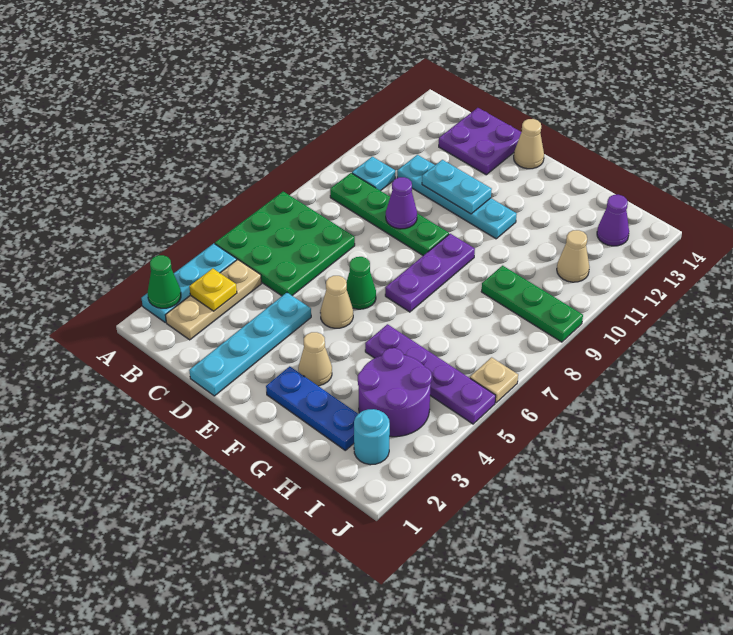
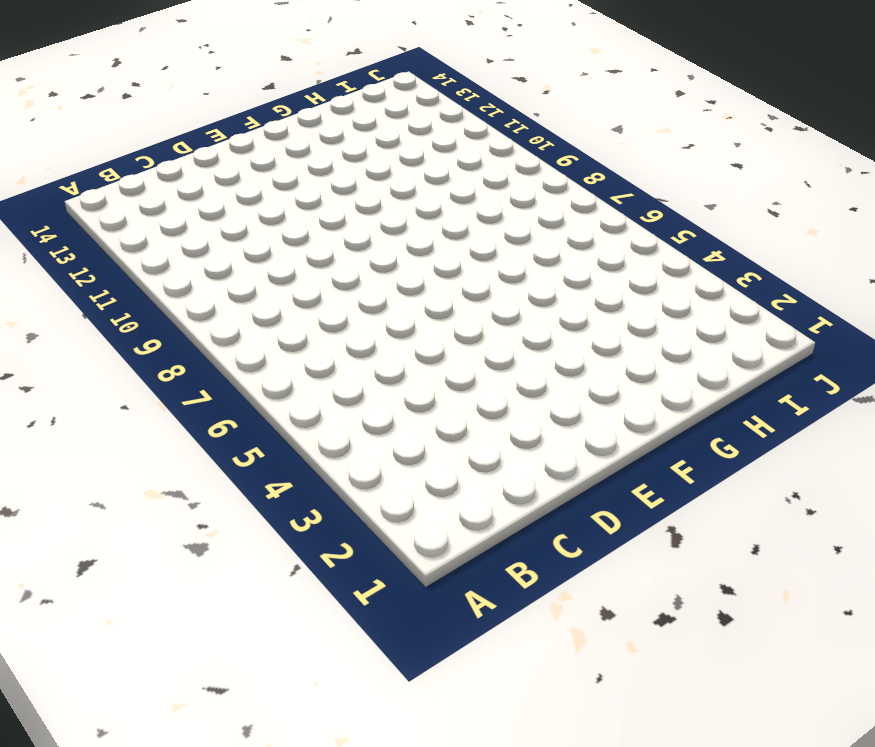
none -> cyan 1x3 plate [142,244,237,323]
none -> green 3x3 plate [215,192,355,296]
none -> tan 1x3 plate [166,260,262,340]

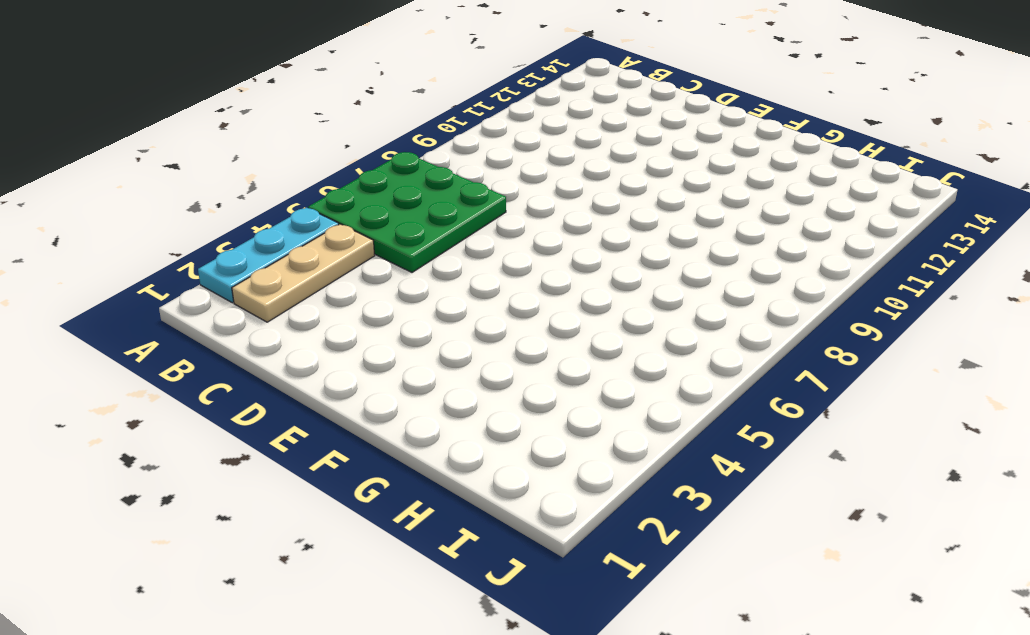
none -> green 1x4 plate [330,173,449,256]
none -> cyan 1x1 plate [352,157,395,191]
none -> cyan 1x4 plate [397,155,517,239]

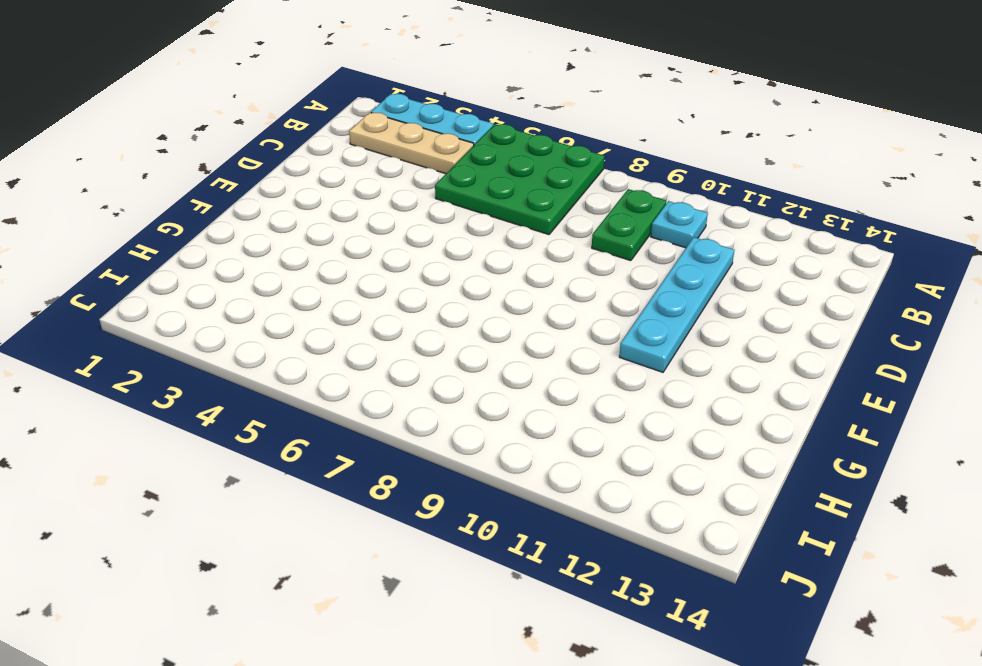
green 1x2 plate [592,189,666,261] -> green 1x4 plate [330,173,449,256]
none -> purple 2x2 plate [439,108,521,175]
none -> cyan 1x4 plate [189,293,311,396]
none -> tan 1x1 cone [320,276,353,328]

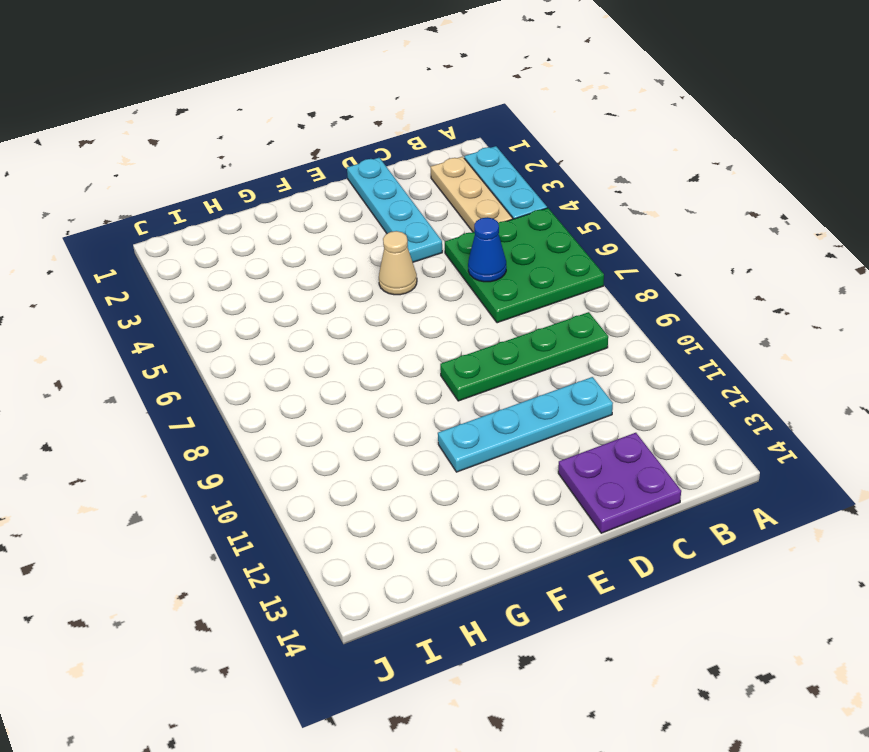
blue 1x1 cone [468,217,506,282] -> none
none -> cyan 1x1 plate [352,157,395,191]
none -> green 1x1 cone [346,257,376,309]
none -> tan 1x1 cone [514,119,544,169]

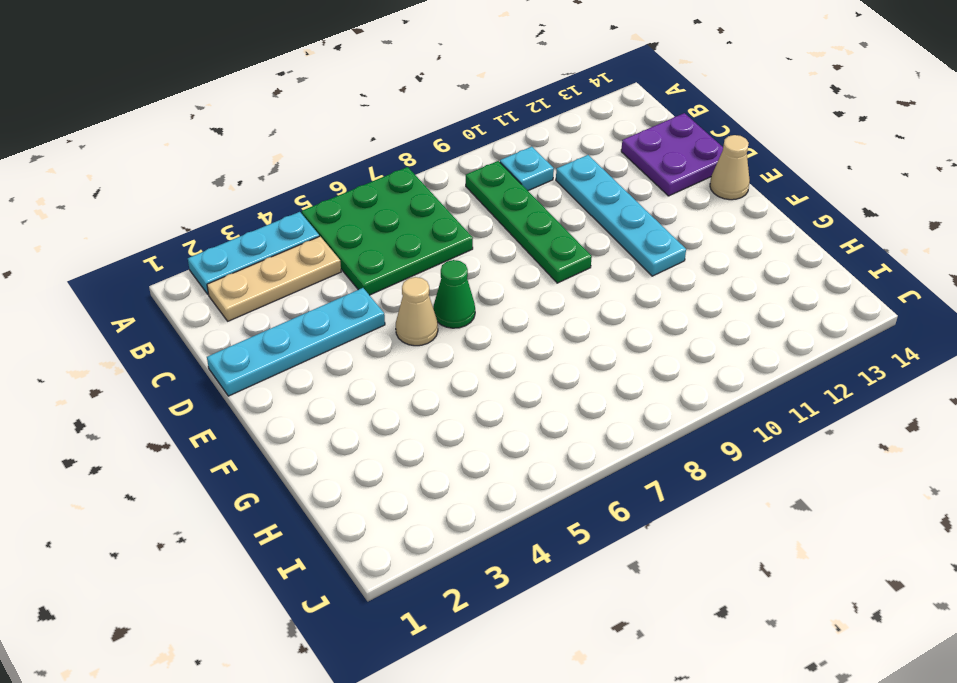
none -> blue 1x3 plate [266,366,358,450]
none -> tan 1x1 cone [298,332,332,386]
none -> purple 1x3 plate [385,234,475,312]

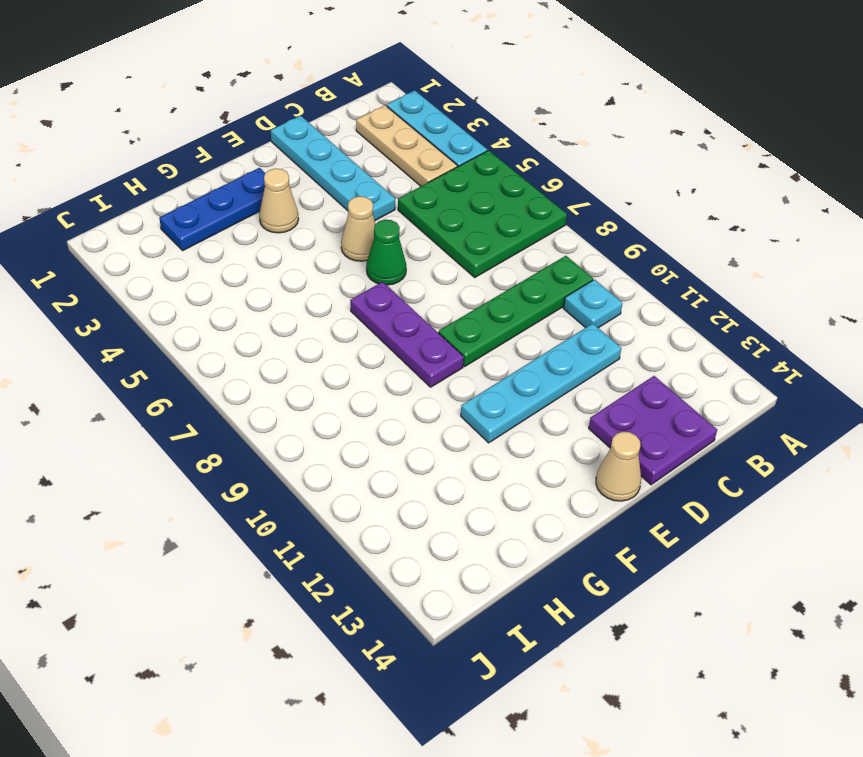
none -> purple 1x4 plate [365,324,496,424]
none -> purple 2x2 round brick [358,348,432,437]
none -> green 1x3 plate [481,266,583,342]

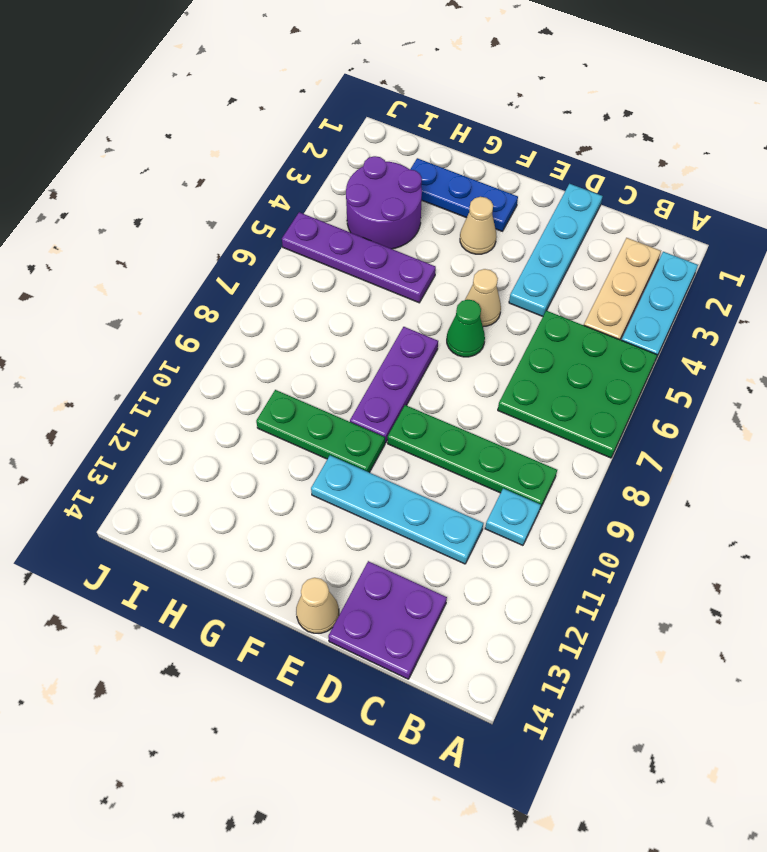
green 1x3 plate [256,390,385,473] -> green 1x3 plate moved to [481,266,583,342]
none -> cyan 1x1 round brick [354,409,390,465]
none -> tan 1x1 cone [557,230,589,282]
none -> purple 1x1 cone [597,195,629,246]

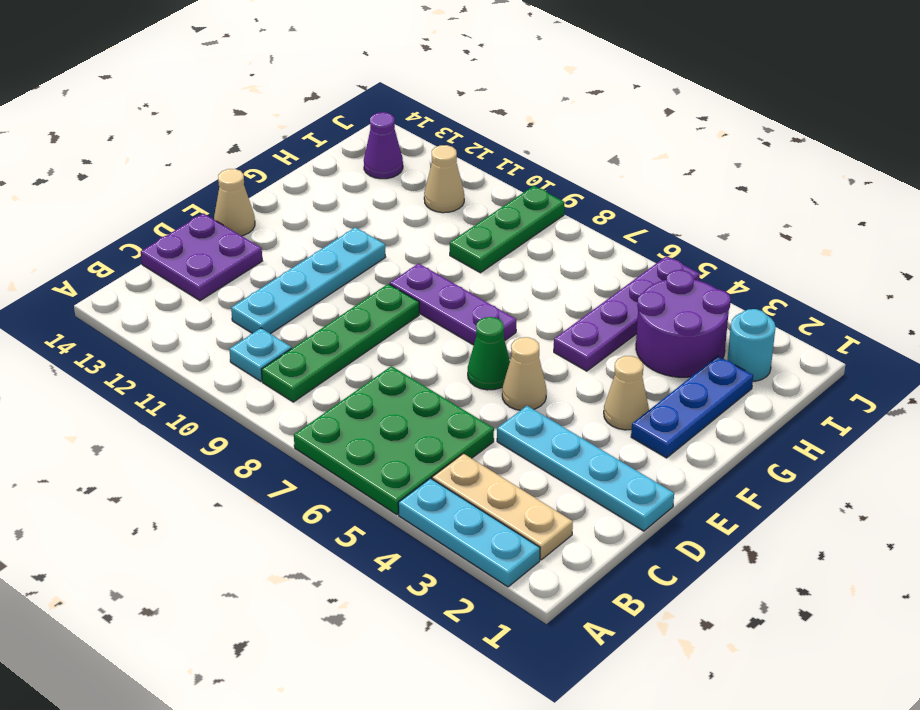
none -> tan 1x1 plate [470,357,518,403]
none -> green 1x1 cone [148,255,181,308]
none -> yellow 1x1 plate [189,268,237,311]

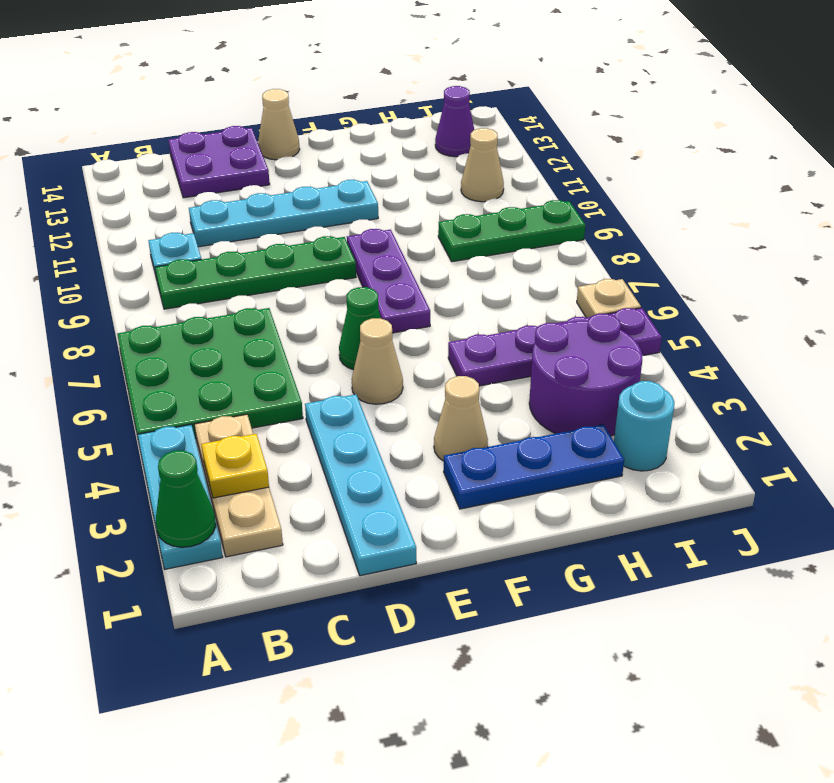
none -> purple 1x1 cone [386,177,417,229]
none -> cyan 1x2 plate [422,160,492,214]

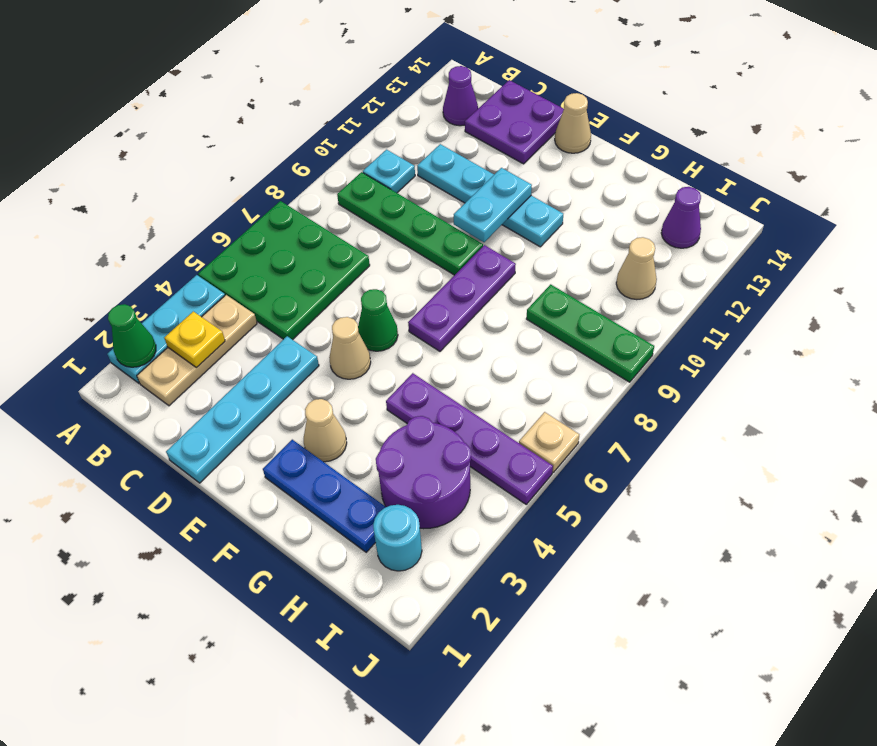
purple 1x1 cone [443,66,478,126] -> purple 1x1 cone moved to [386,177,417,229]
cyan 1x2 plate [454,168,532,242] -> cyan 1x2 plate turned to [422,160,492,214]

